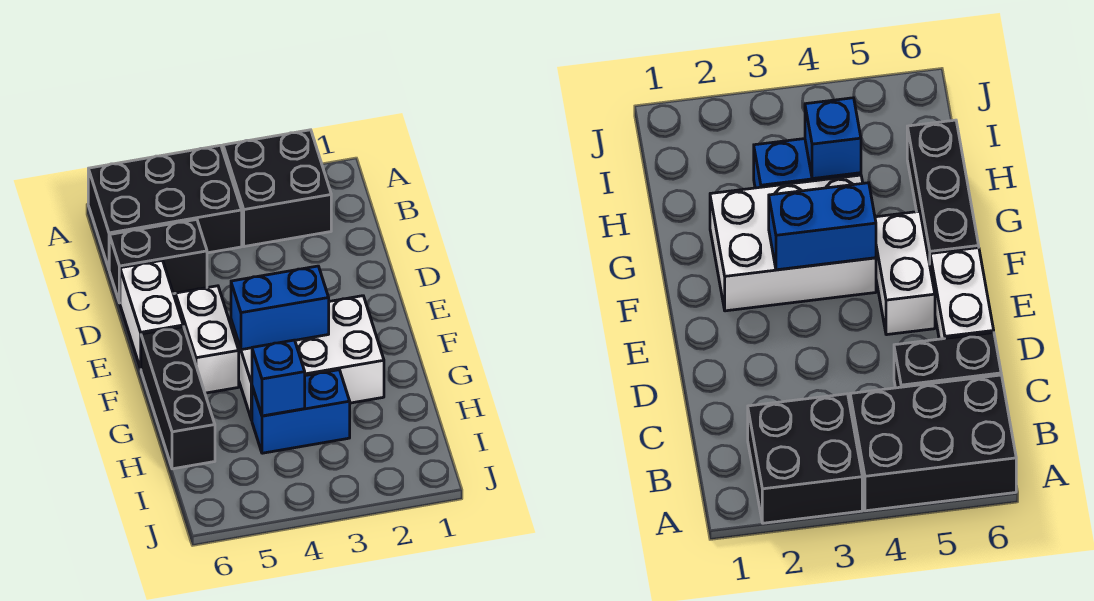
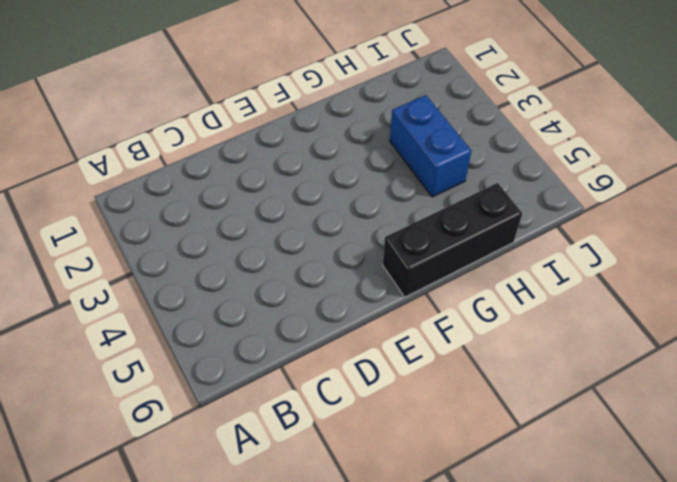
none -> black 2x2 brick [223,130,331,247]
none -> black 2x3 brick [88,145,242,269]

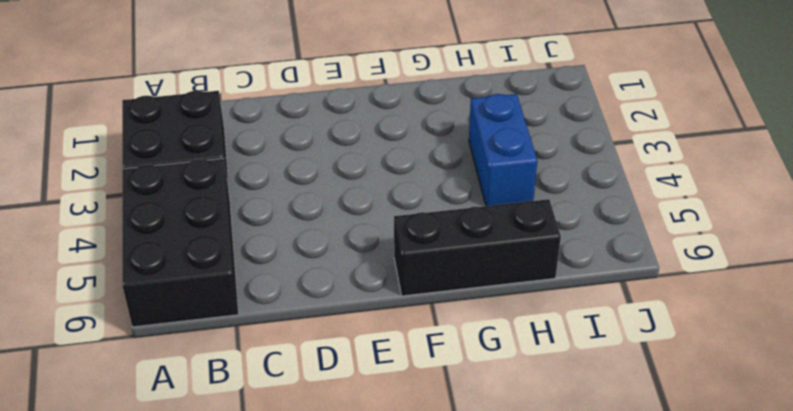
none -> black 1x2 brick [109,219,207,303]
none -> white 1x2 brick [120,260,183,369]

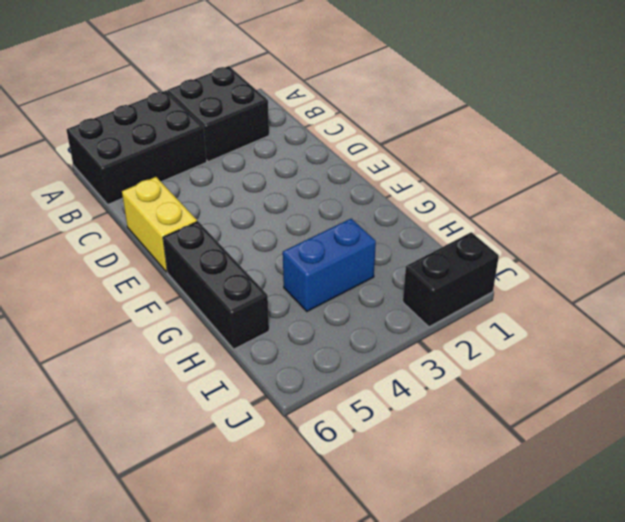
yellow 1x2 brick [122,177,197,272] -> white 1x2 brick [120,260,183,369]
black 1x2 brick [403,232,499,327] -> black 1x2 brick moved to [109,219,207,303]
none -> white 1x2 brick [175,286,239,393]
none -> white 2x3 brick [231,296,384,420]

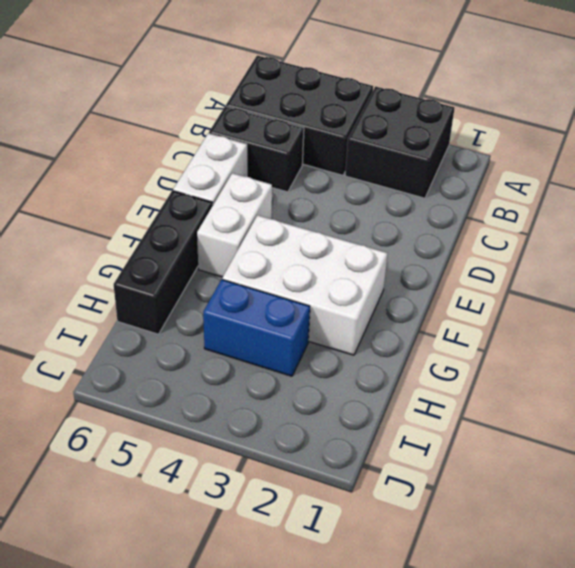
none -> blue 1x2 brick [231,266,329,350]
none -> blue 1x1 brick [252,340,305,416]

